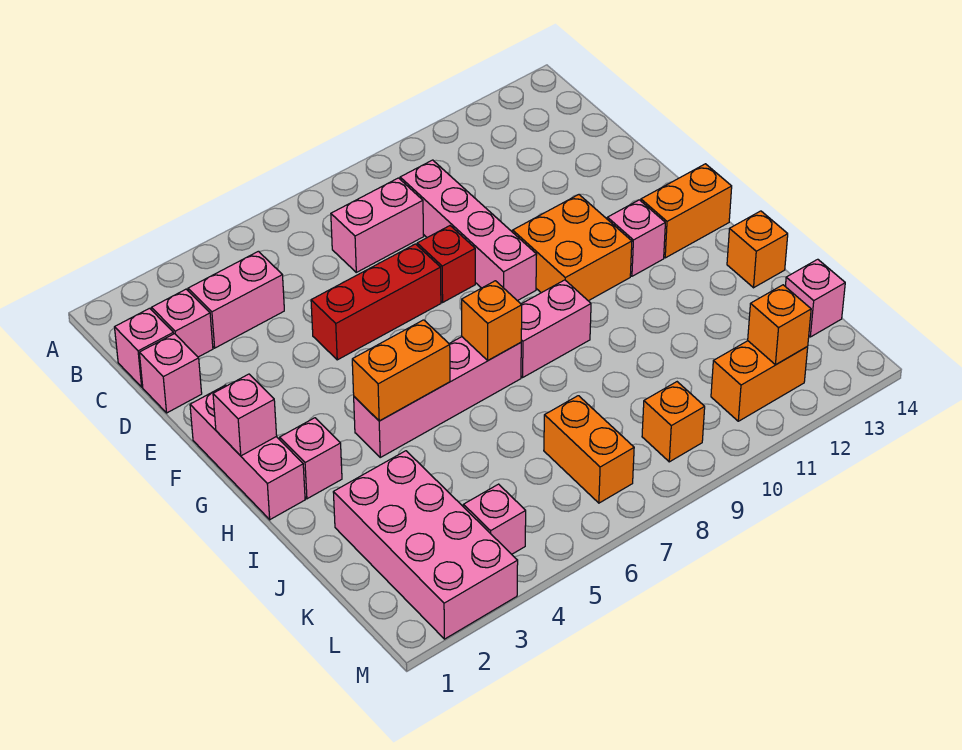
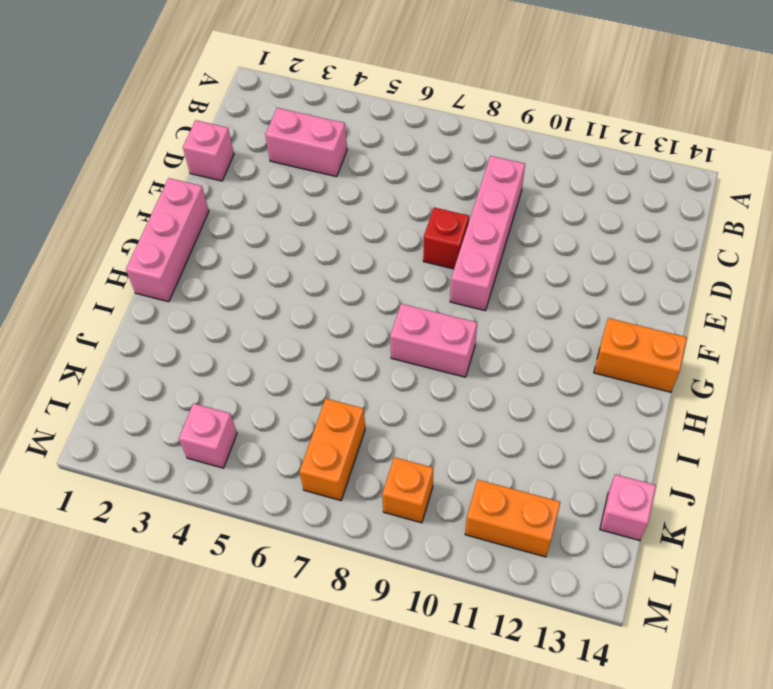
none -> pink 1x1 brick [115,308,174,387]
none -> pink 1x1 brick [152,289,213,357]
none -> pink 1x2 brick [331,178,424,272]

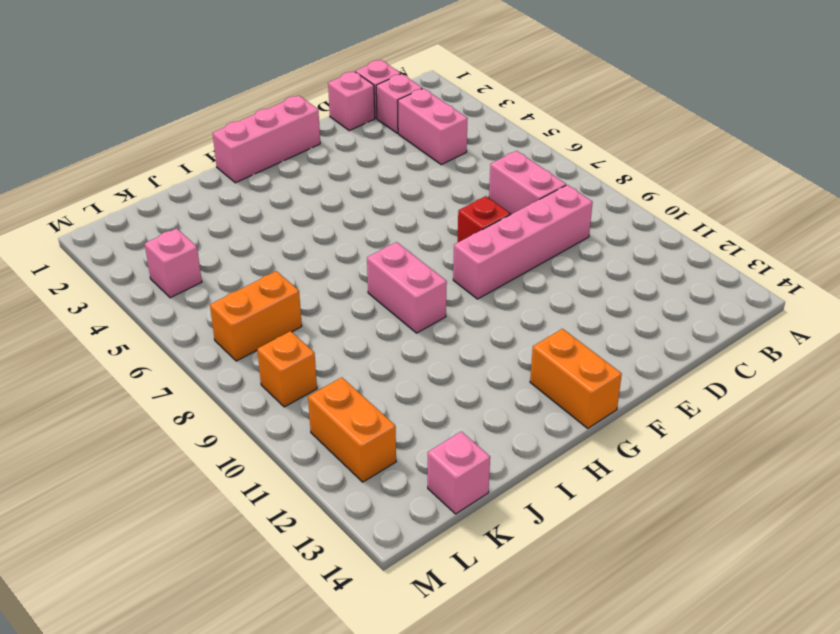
none -> red 1x3 brick [311,244,441,360]
none -> orange 2x2 brick [513,195,632,301]
none -> pink 1x1 brick [607,200,665,276]

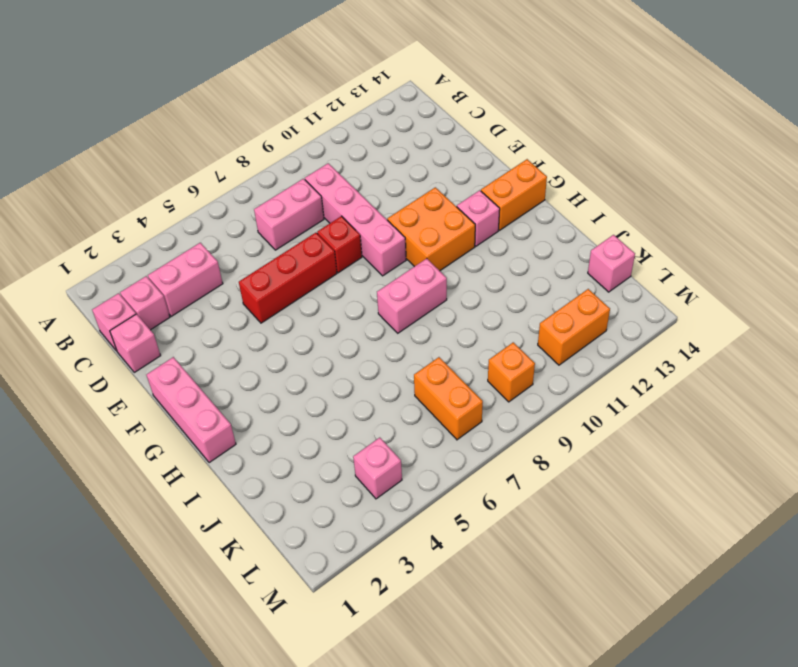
none -> pink 1x1 brick [280,418,342,499]
none -> pink 1x4 brick [354,337,521,457]
none -> orange 1x1 brick [727,211,788,288]

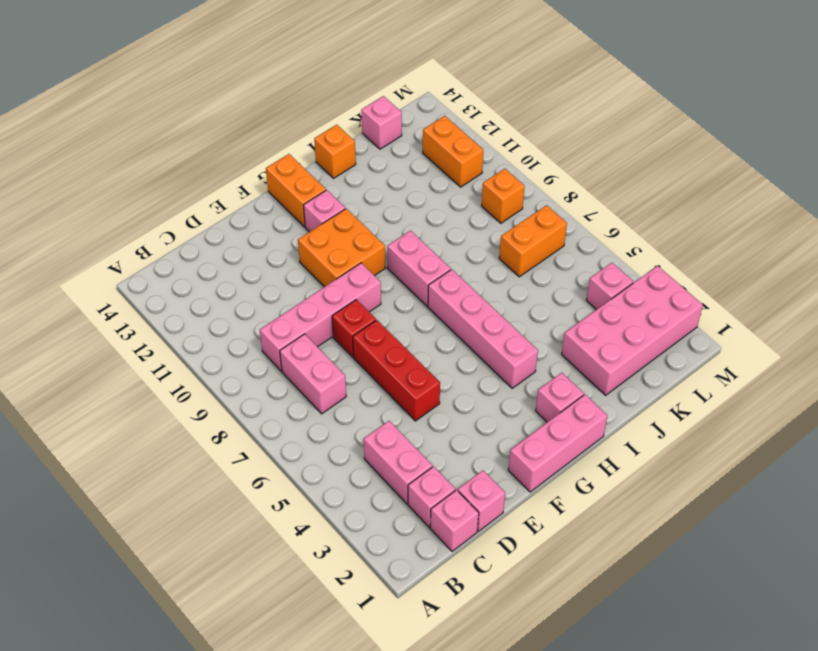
none -> pink 1x1 brick [213,374,277,456]
none -> orange 1x2 brick [352,320,450,421]
none -> orange 1x1 brick [462,281,522,360]

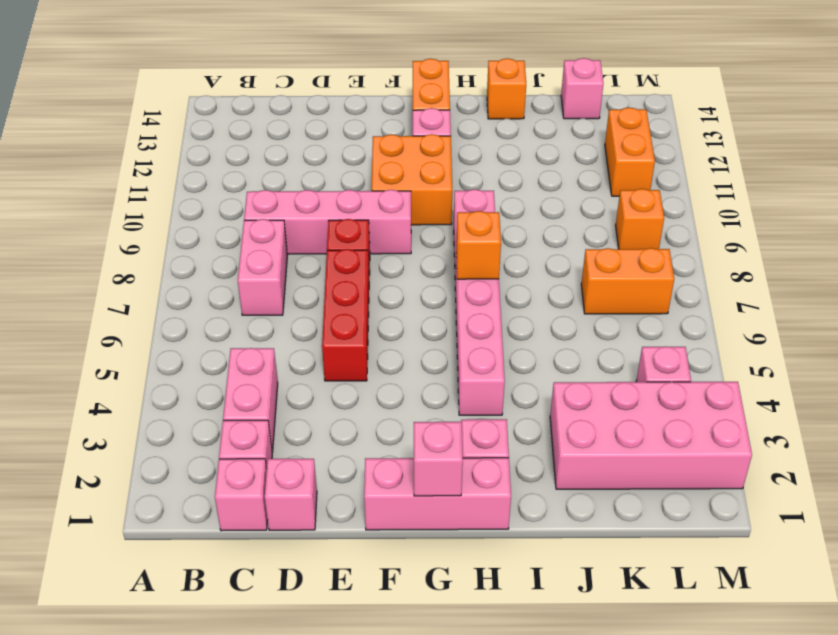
none -> orange 1x2 brick [352,320,450,421]
none -> orange 1x1 brick [748,285,811,365]

